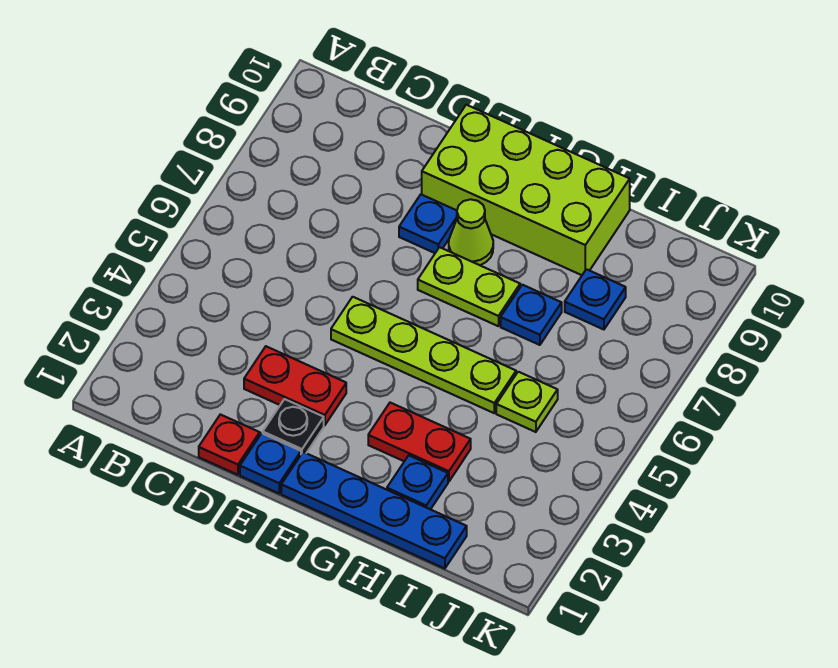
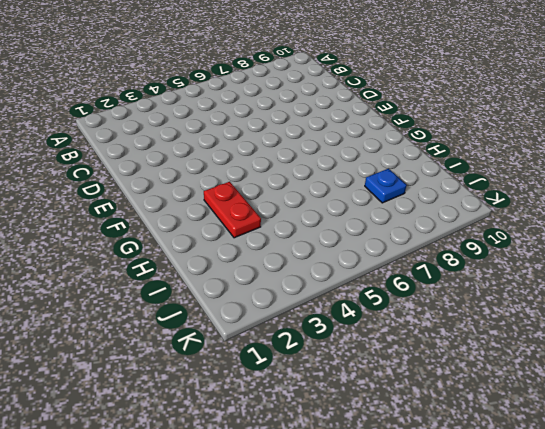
none -> red 1x1 plate [199,414,260,475]
none -> red 1x2 plate [244,346,346,425]
none -> blue 1x1 plate [240,433,301,493]

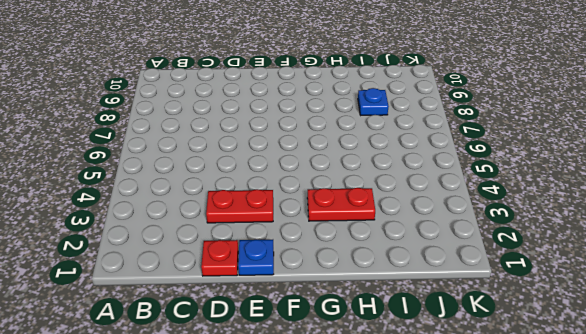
none -> black 1x1 plate [263,399,324,454]
none -> lime 1x4 plate [331,297,516,413]
none -> blue 1x1 plate [399,194,457,253]

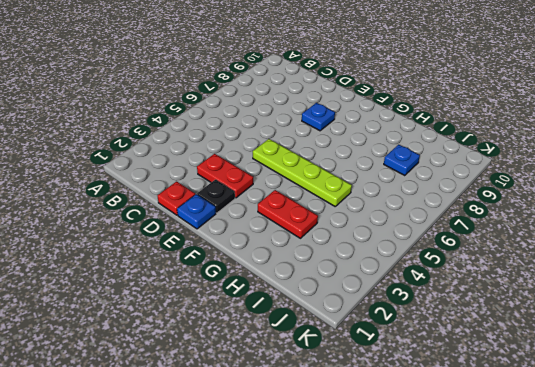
none -> lime 2x4 brick [422,105,630,275]
none -> blue 1x4 plate [281,452,467,569]
none -> lime 1x2 plate [418,247,520,326]

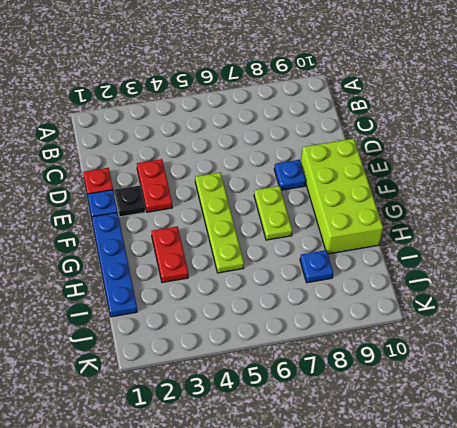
none -> lime 1x1 cone [449,199,493,265]
none -> blue 1x1 plate [387,455,448,509]
none -> blue 1x1 plate [501,285,562,345]

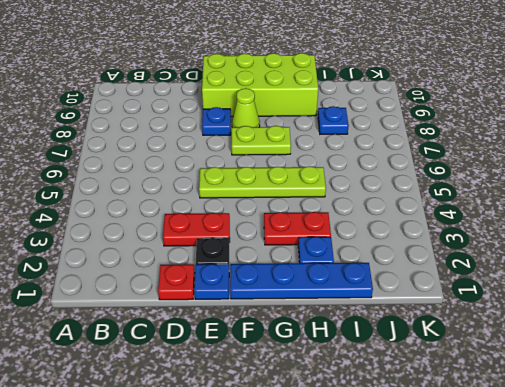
none -> blue 1x1 plate [501,285,562,345]
none -> lime 1x1 plate [496,372,558,432]

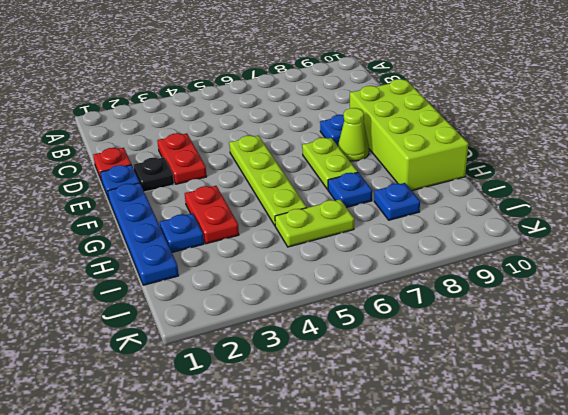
lime 1x2 plate [275,199,354,247] -> lime 1x1 plate [496,372,558,432]

